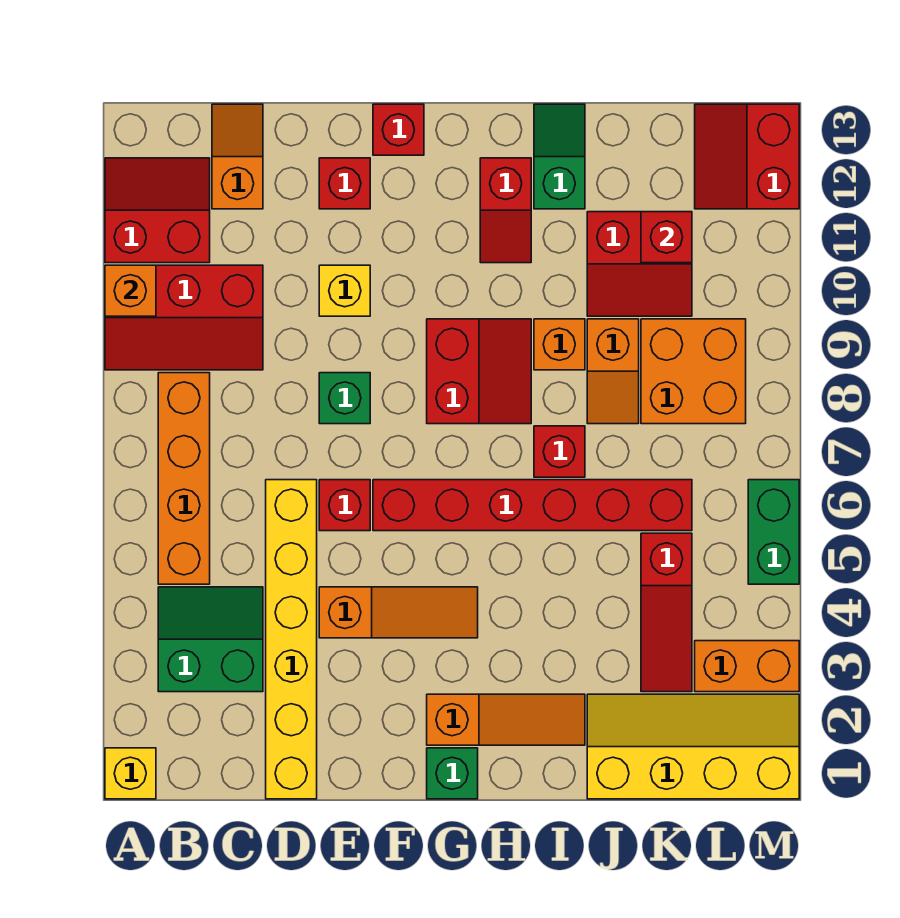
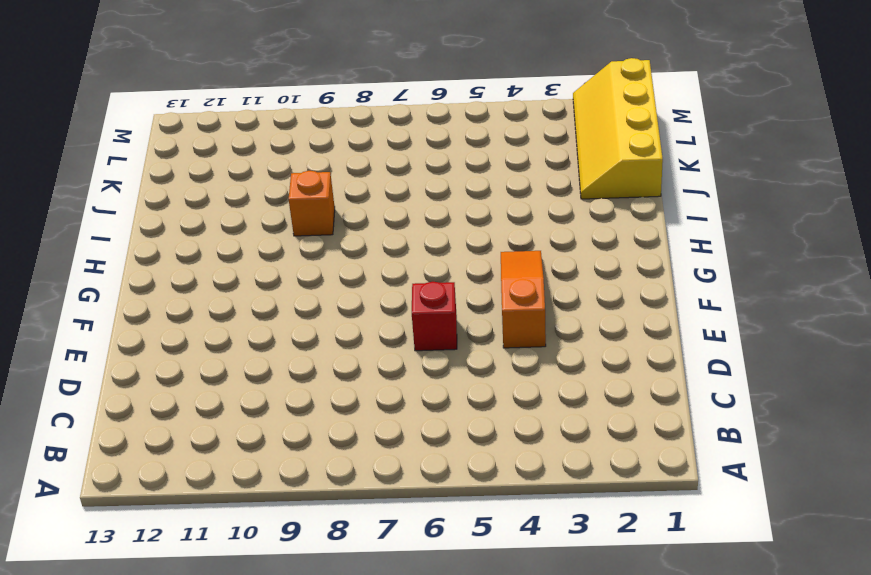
none -> yellow 1x1 brick [105,748,156,799]
none -> red 2x3 slope [105,265,263,370]
none -> red 2x2 slope [105,158,210,263]
none -> green 2x2 slope [158,587,263,692]

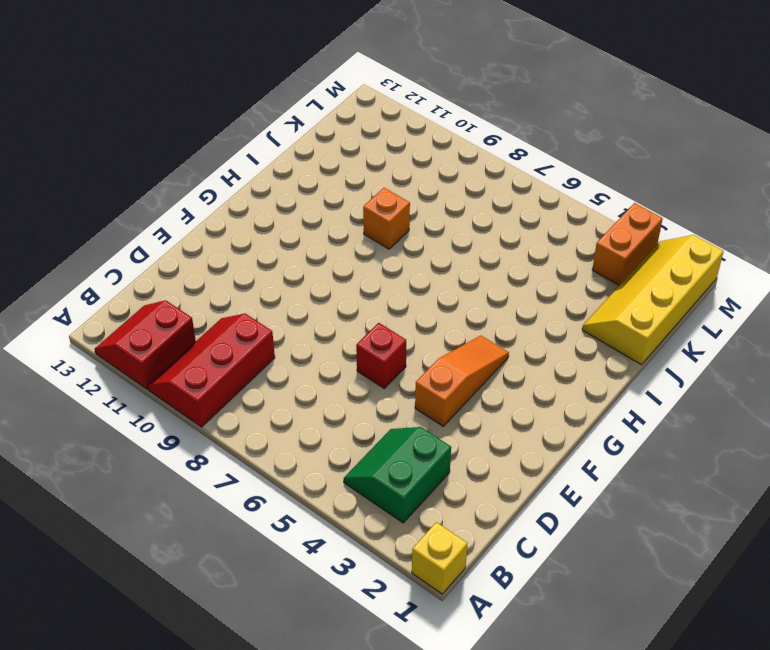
red 2x3 slope [147,314,275,427] -> red 2x3 slope turned to [105,265,263,370]
none -> orange 1x4 brick [158,373,210,584]
none -> orange 1x2 slope [212,104,263,209]
none -> yellow 1x6 brick [266,480,317,799]
none -> green 1x1 brick [319,373,370,424]

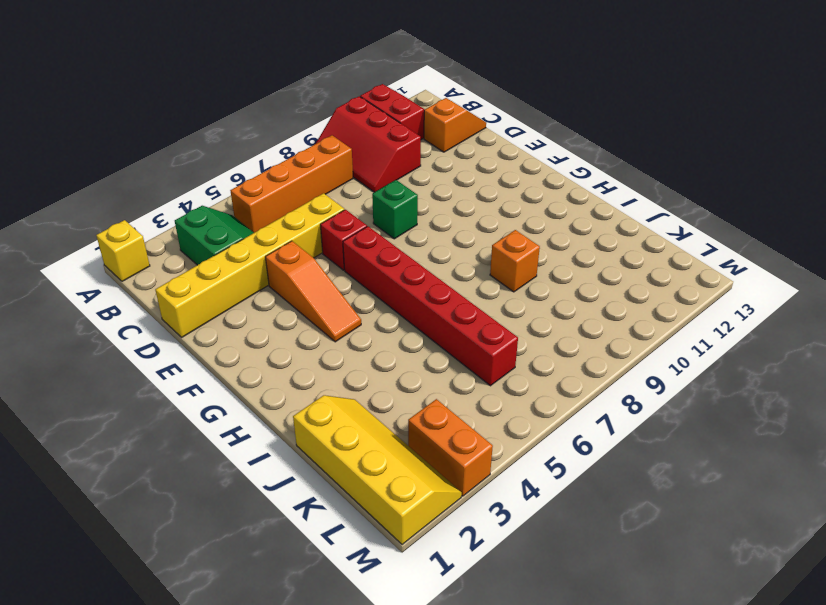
none -> yellow 1x1 brick [319,265,370,316]
none -> red 1x1 brick [319,158,370,209]
none -> red 1x1 brick [373,104,424,155]
none -> green 1x1 brick [427,748,478,799]

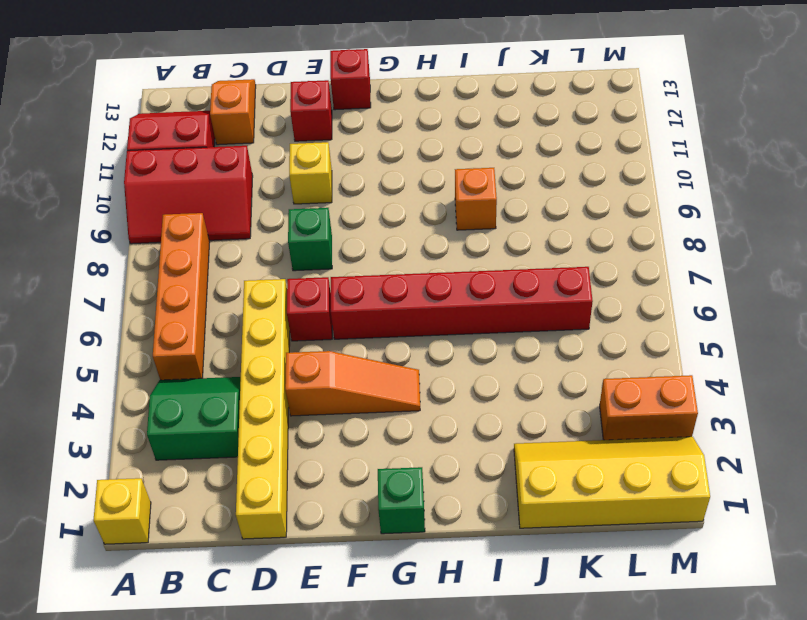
none -> orange 1x3 slope [427,694,585,745]
none -> red 2x2 slope [427,319,531,424]
none -> red 1x2 slope [480,158,531,263]
none -> red 1x1 brick [534,426,585,477]

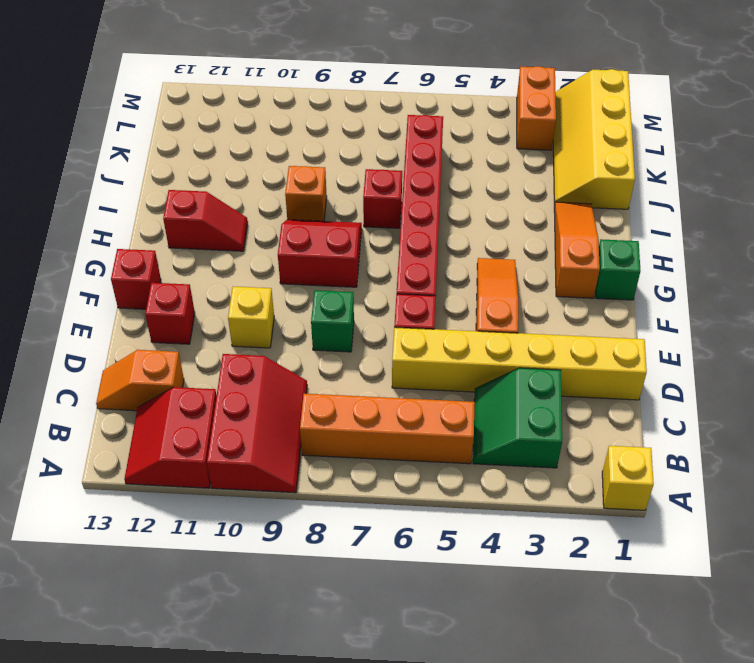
none -> green 1x2 slope [534,104,585,209]
none -> orange 1x2 slope [587,319,639,424]
none -> red 2x2 slope [587,212,692,316]
none -> red 1x3 slope [641,533,692,692]

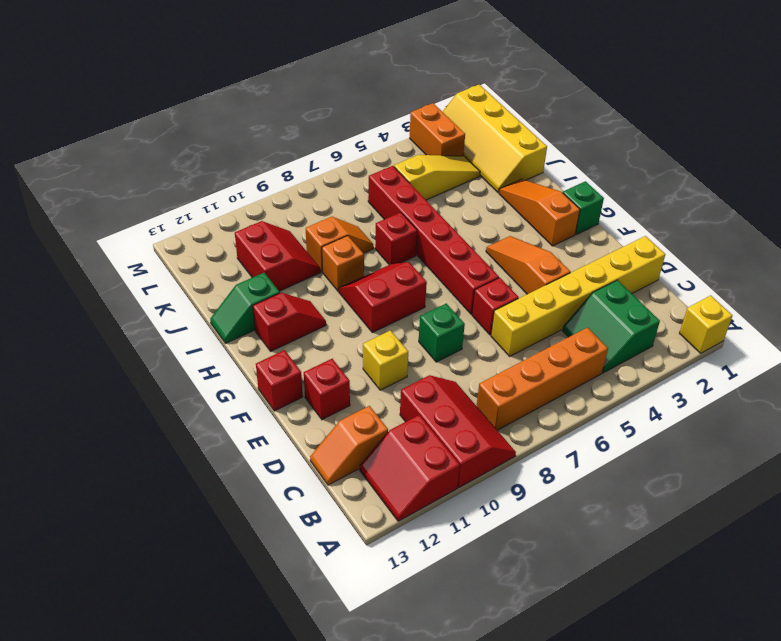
yellow 1x3 slope [394,155,480,200] -> red 1x3 slope [641,533,692,692]
none -> orange 2x2 brick [641,319,746,424]
none -> red 2x2 slope [695,104,799,209]
none -> green 1x2 brick [748,480,799,584]
none -> orange 1x1 brick [105,265,156,316]

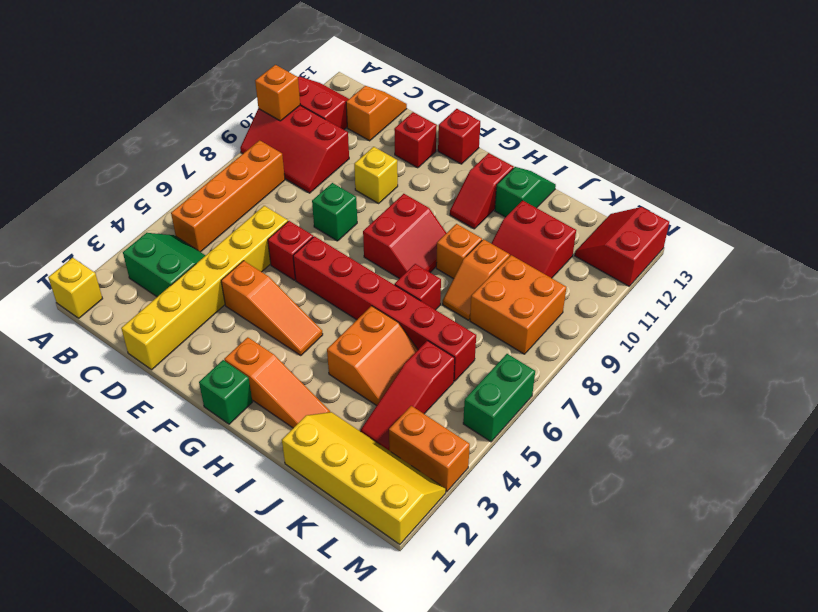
orange 2x2 slope [327,306,418,406] -> none
none -> red 1x1 brick [641,212,692,263]

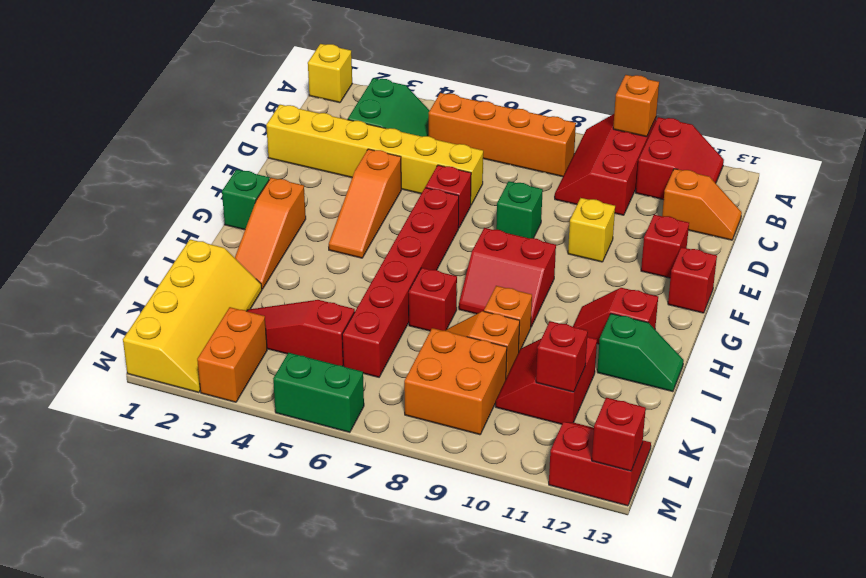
red 1x1 brick [592,398,646,471] -> none

